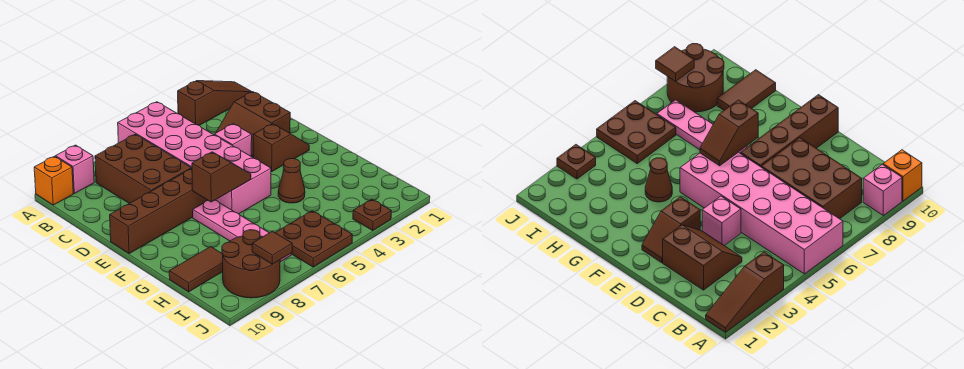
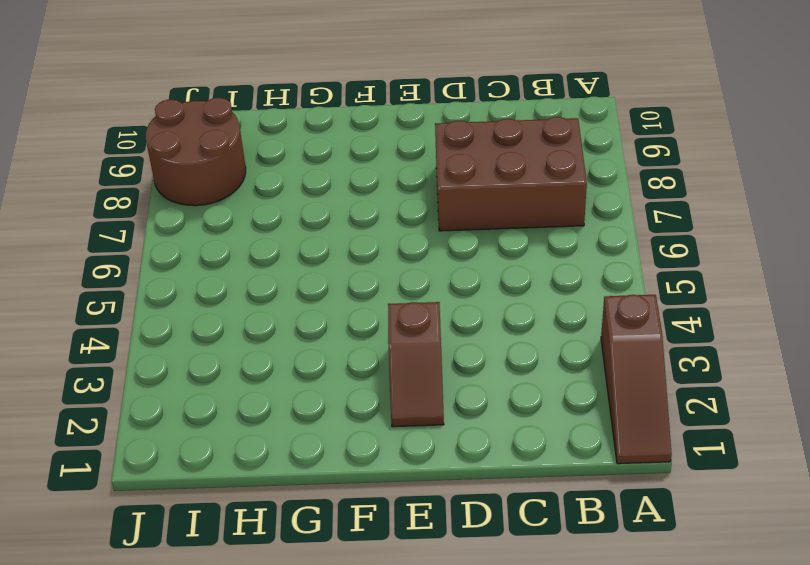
none -> pink 2x6 brick [118,102,271,214]
none -> pink 1x1 brick [56,145,94,193]
none -> orange 1x1 brick [34,156,73,205]

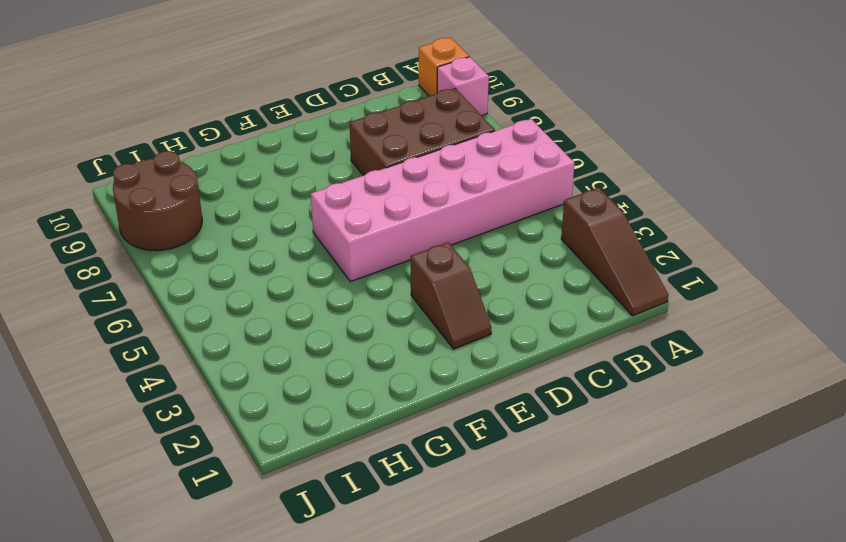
none -> brown 2x2 slope [216,92,290,157]
none -> pink 1x1 brick [214,124,252,156]
none -> brown 1x4 brick [110,169,208,254]

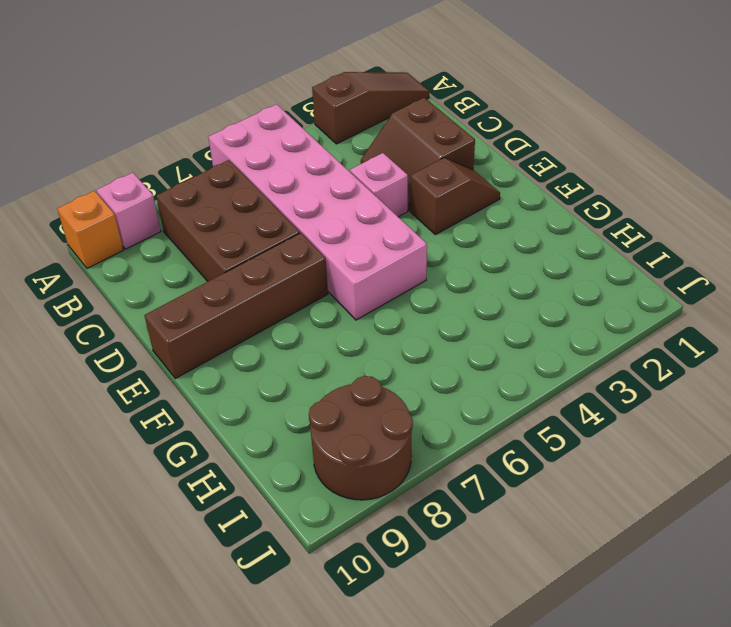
none -> pink 1x4 plate [193,200,291,262]
none -> brown 1x1 cone [278,159,305,203]
none -> brown 1x2 tile [169,247,223,292]

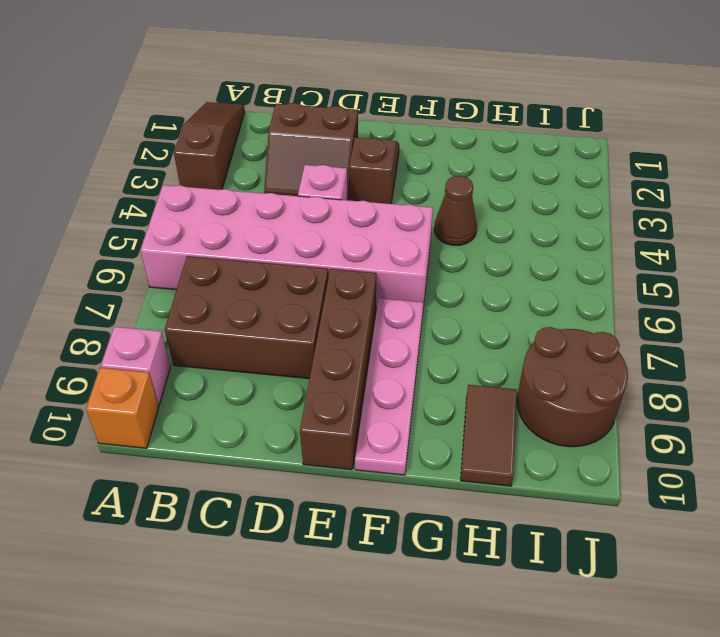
pink 1x4 plate [355,298,424,475] -> pink 1x4 plate turned to [193,200,291,262]
none -> brown 2x2 plate [275,211,352,267]
none -> brown 1x1 plate [353,199,391,230]
none -> brown 1x2 slope [192,152,251,202]

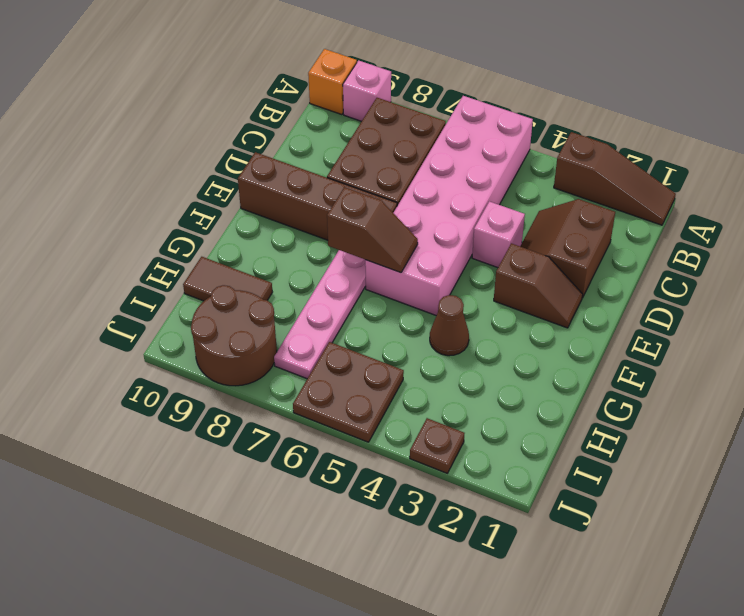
none -> brown 1x1 tile [252,231,292,264]

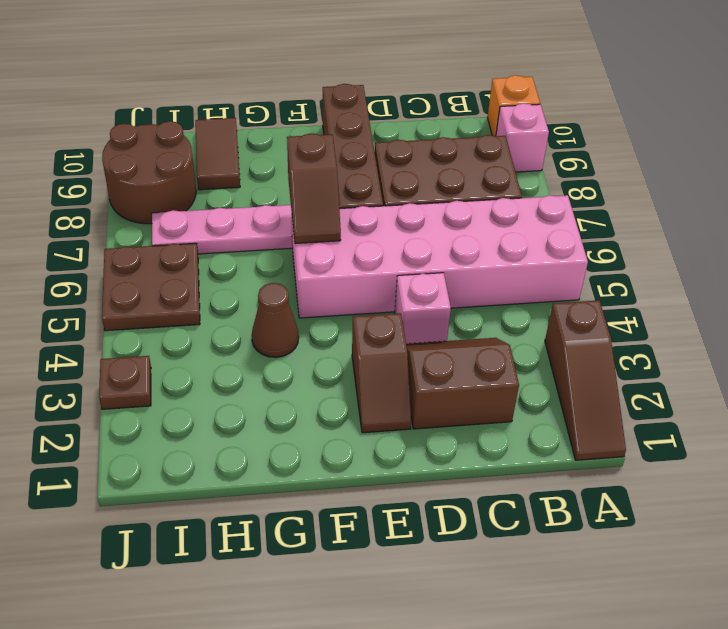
none -> brown 1x1 tile [252,231,292,264]

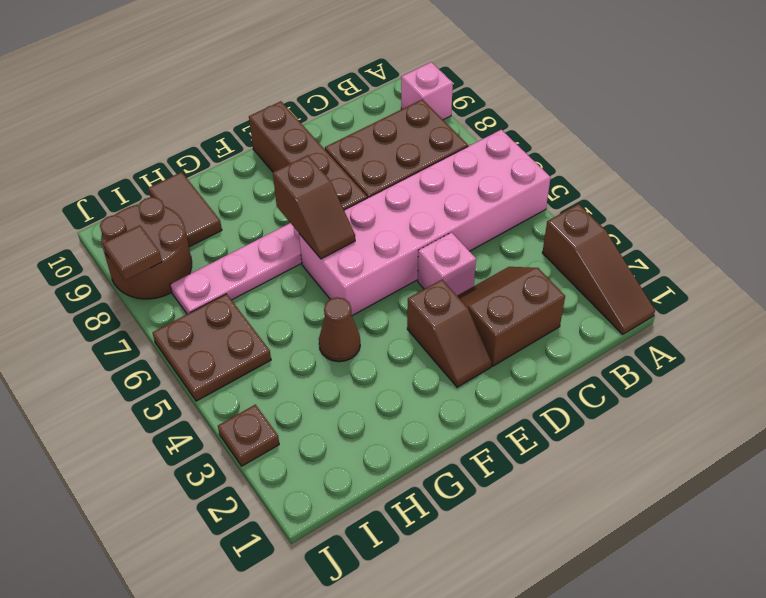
none -> orange 1x1 brick [34,156,73,205]

